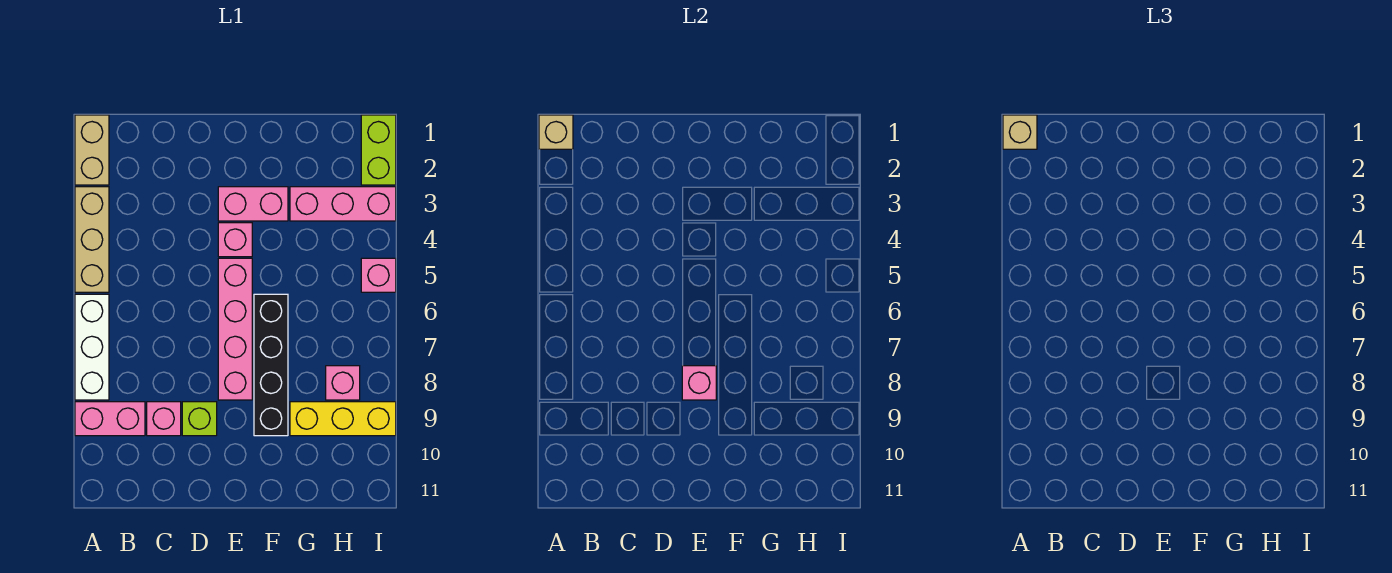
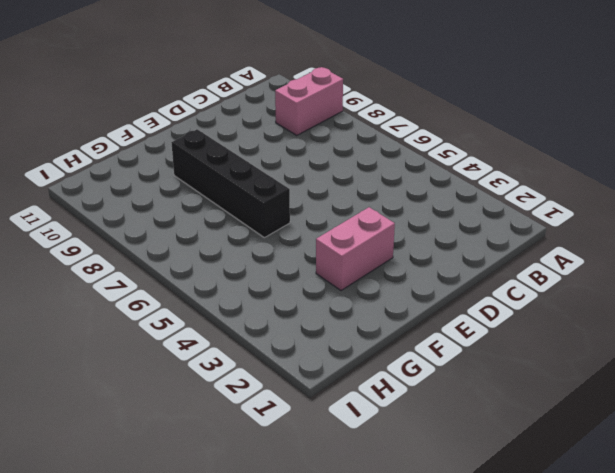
none -> tan 1x2 brick [75,115,109,185]
none -> tan 1x3 brick [75,187,109,292]
none -> white 1x3 brick [75,294,109,400]

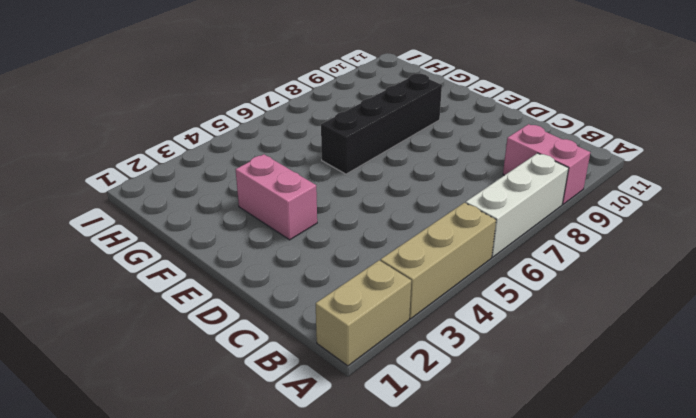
none -> pink 1x1 brick [147,402,181,436]
none -> lime 1x1 brick [182,402,217,436]
none -> pink 1x1 brick [218,223,252,257]

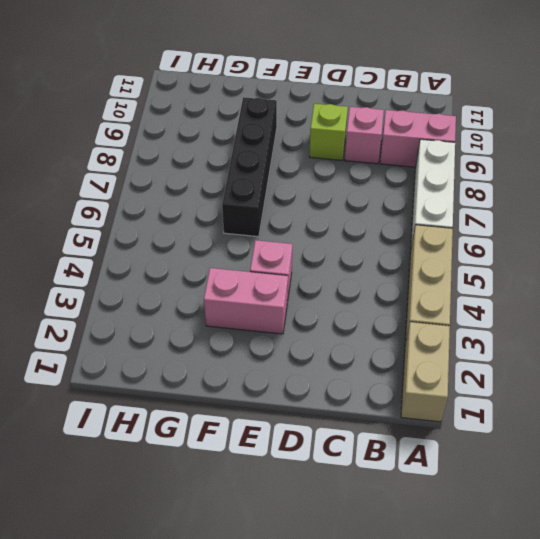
none -> pink 1x4 brick [218,258,252,400]
none -> pink 1x3 brick [290,187,396,221]
none -> yellow 1x3 brick [290,402,396,436]

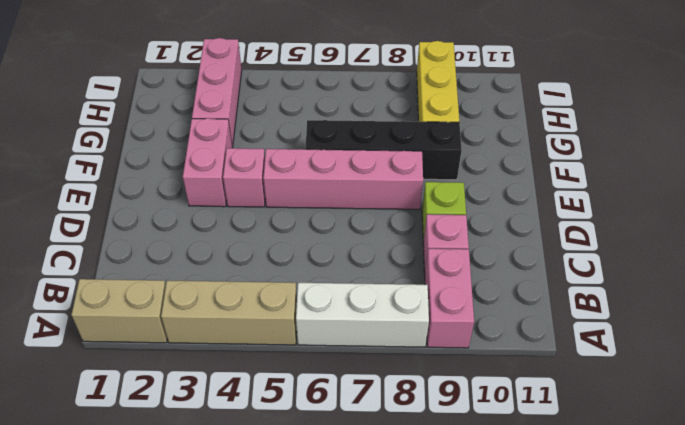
none -> pink 1x1 brick [326,366,360,400]
none -> lime 1x2 brick [361,115,396,185]
none -> pink 1x1 brick [361,258,396,292]

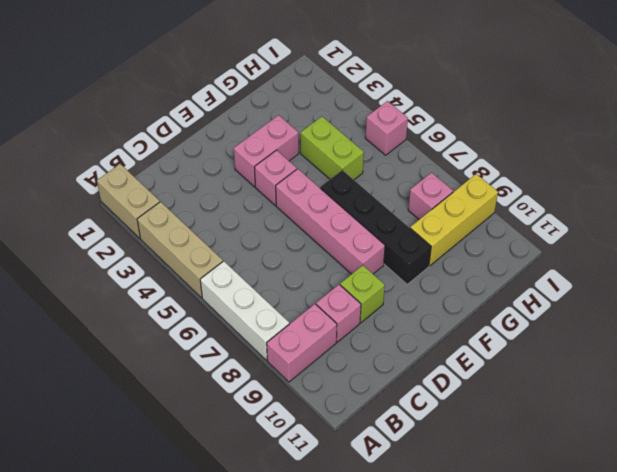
lime 1x2 brick [301,117,364,180] -> lime 1x2 brick moved to [361,115,396,185]
none -> pink 1x3 brick [290,187,396,221]
none -> tan 1x1 brick [539,115,573,149]
none -> pink 1x1 brick [682,366,716,400]

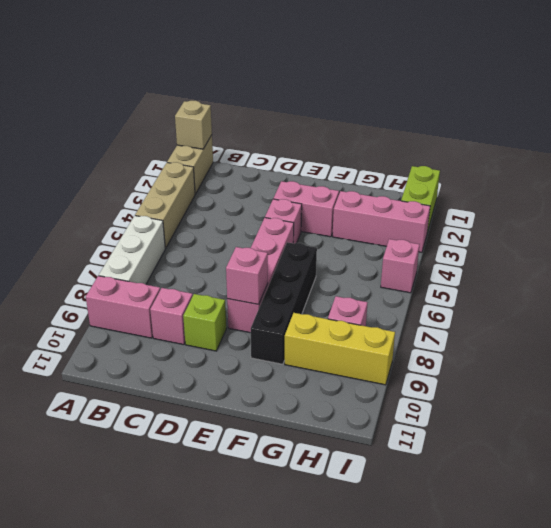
none -> tan 1x1 brick [1003,115,1037,149]

